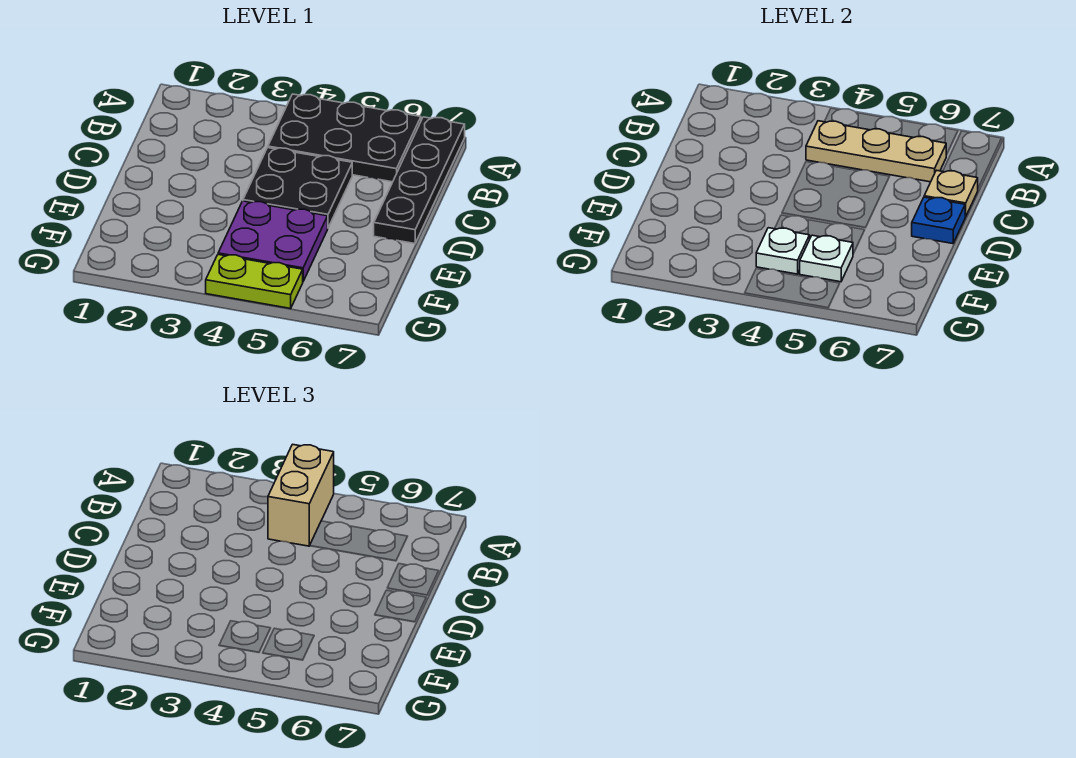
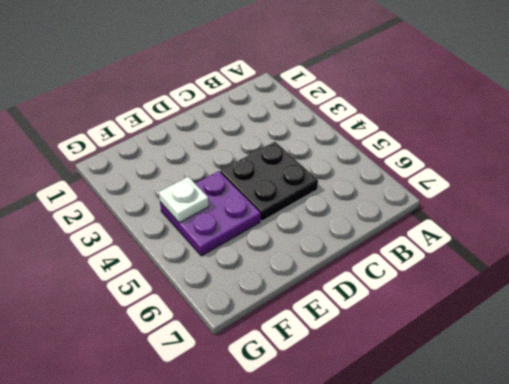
none -> black 2x3 plate [268,94,421,182]
none -> black 1x4 plate [374,117,465,244]

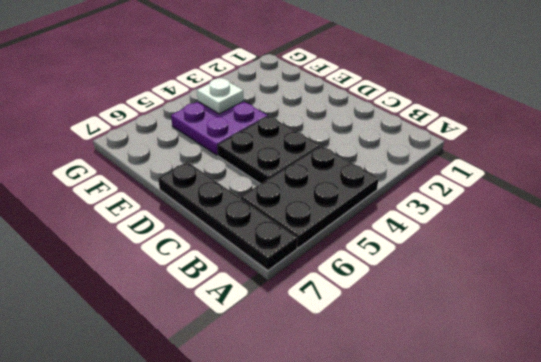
none -> lime 1x2 plate [206,255,303,308]
none -> tan 1x3 plate [806,121,946,182]

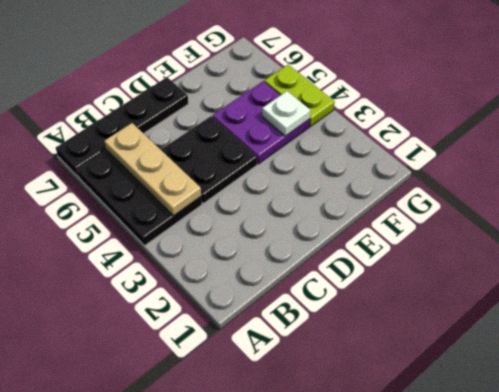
none -> tan 1x1 plate [924,170,978,217]
none -> blue 1x1 plate [912,197,965,244]

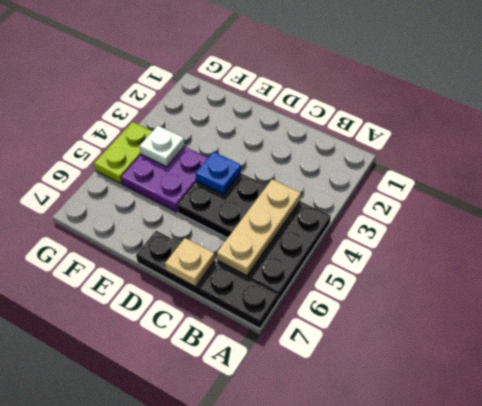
blue 1x1 plate [196,152,241,194] -> blue 1x1 plate moved to [912,197,965,244]
none -> white 1x1 plate [800,235,853,282]
none -> tan 1x2 brick [268,444,334,546]

